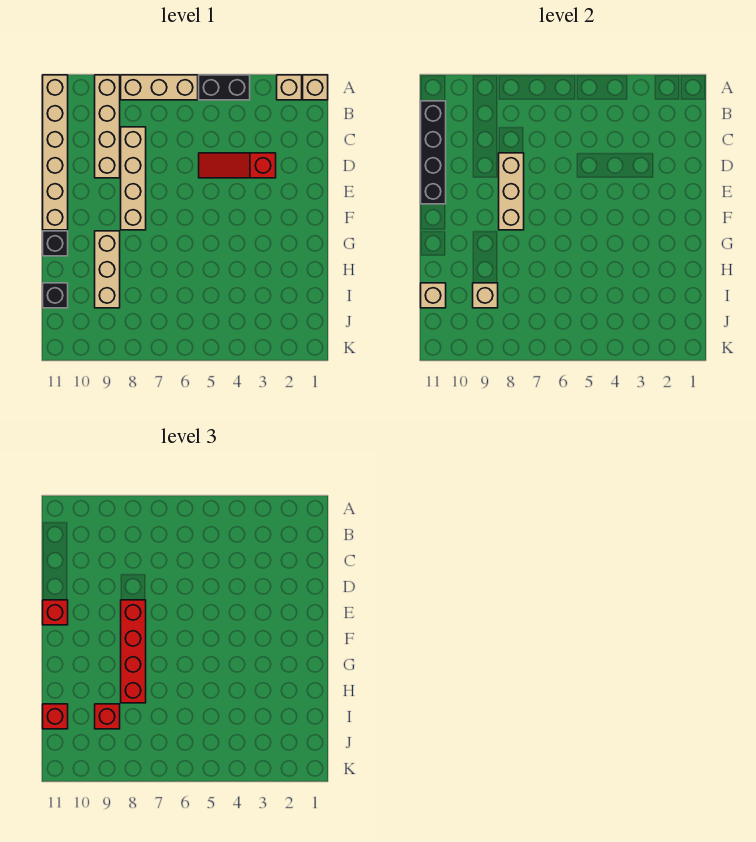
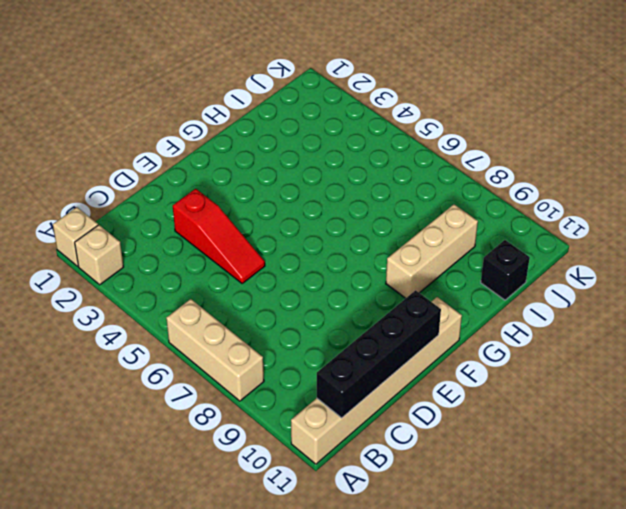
none -> black 1x2 brick [199,75,250,100]
none -> tan 1x4 brick [95,75,120,178]
none -> tan 1x4 brick [121,127,146,230]

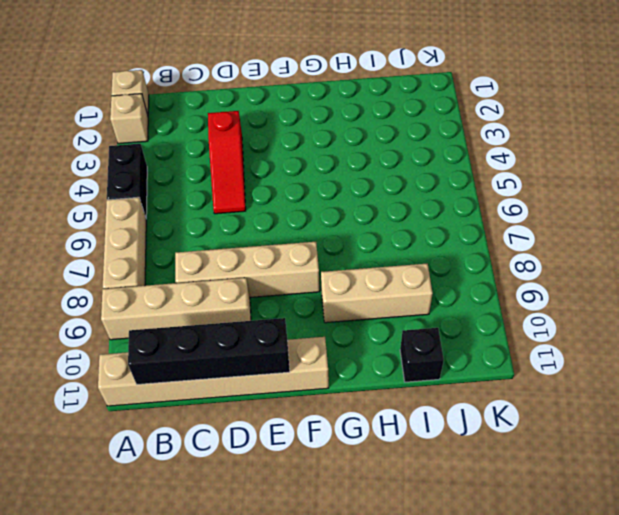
none -> black 1x1 brick [43,231,68,256]
none -> tan 1x3 brick [499,153,524,230]
none -> tan 1x1 brick [473,283,498,308]

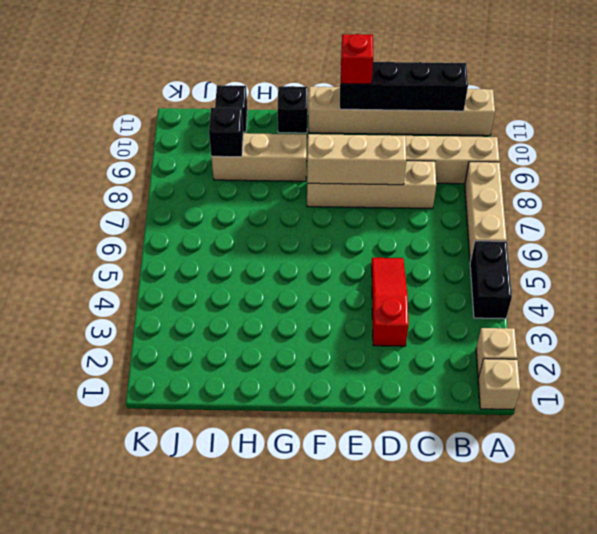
black 1x1 brick [209,108,243,157] -> tan 1x1 brick [473,283,498,308]
none -> tan 1x1 brick [421,283,446,308]
none -> red 1x4 brick [121,600,146,703]
none -> red 1x1 brick [95,704,120,729]

